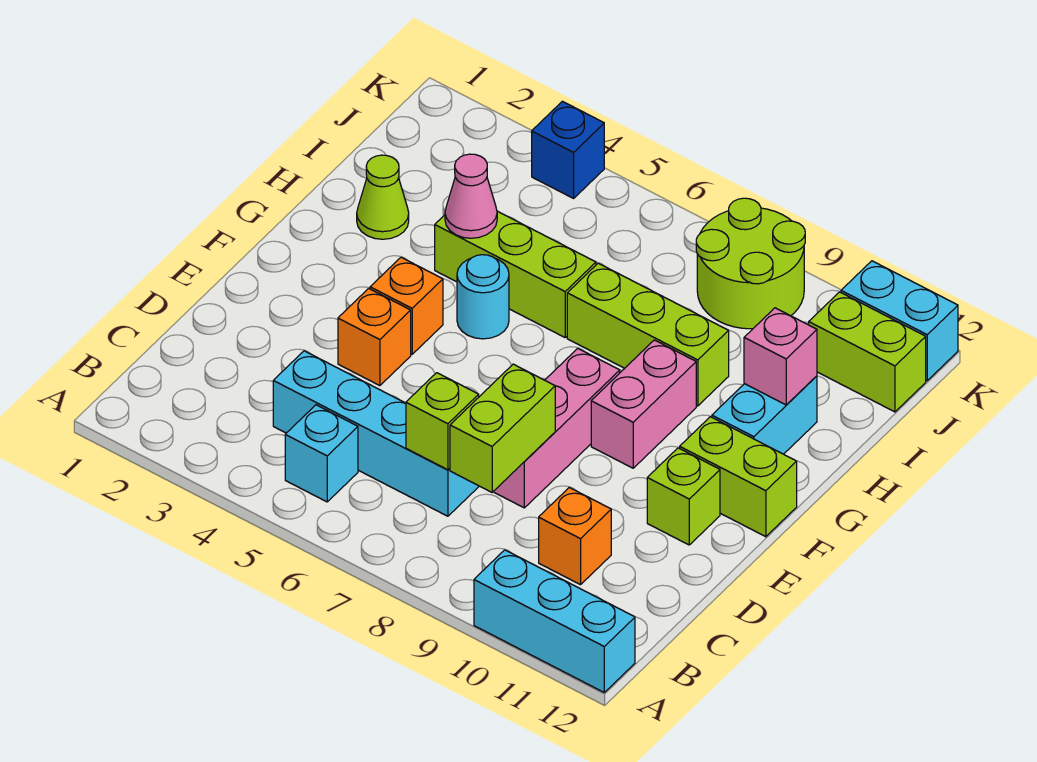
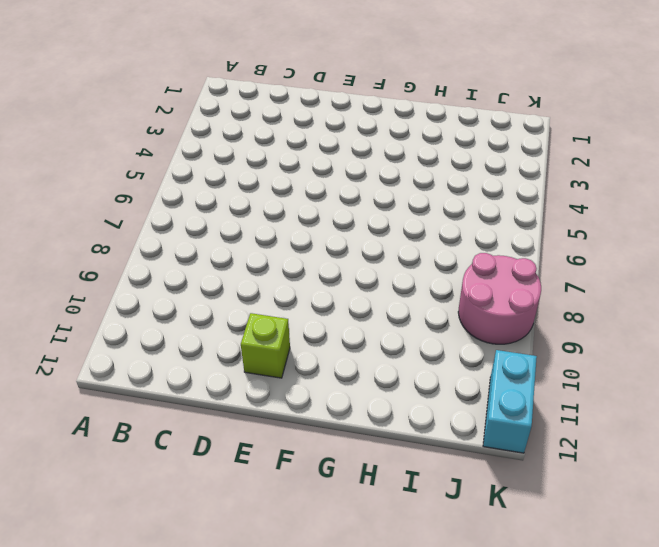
pink 2x2 round brick [458,253,541,344] -> lime 2x2 round brick [696,198,805,329]
none -> cyan 1x3 brick [474,550,635,692]
none -> cyan 1x1 brick [285,405,358,502]
none -> cyan 1x4 brick [273,351,479,516]

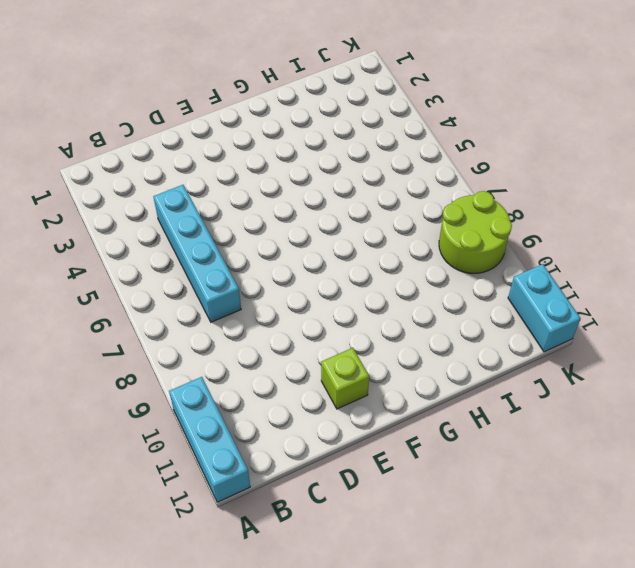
none -> cyan 1x1 brick [285,405,358,502]
none -> orange 1x1 brick [539,488,611,585]
none -> pink 1x3 brick [493,348,620,508]

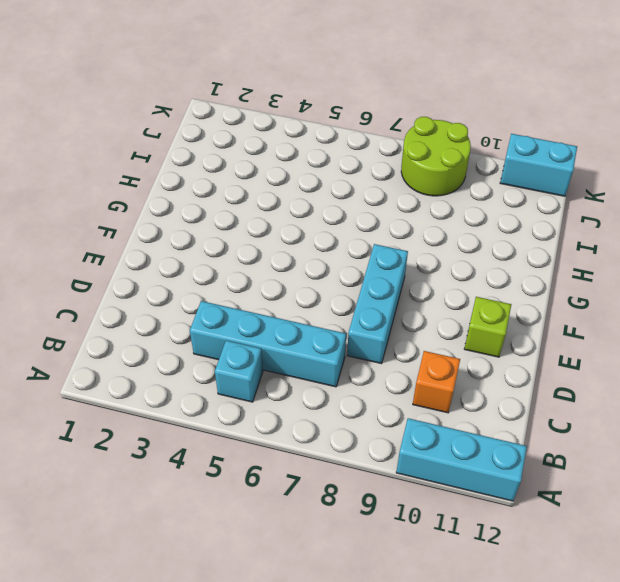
cyan 1x3 brick [347,244,408,364] -> pink 1x3 brick [493,348,620,508]
none -> orange 1x1 brick [338,288,411,386]
none -> orange 1x1 brick [370,257,443,354]
none -> pink 1x2 brick [591,340,696,468]

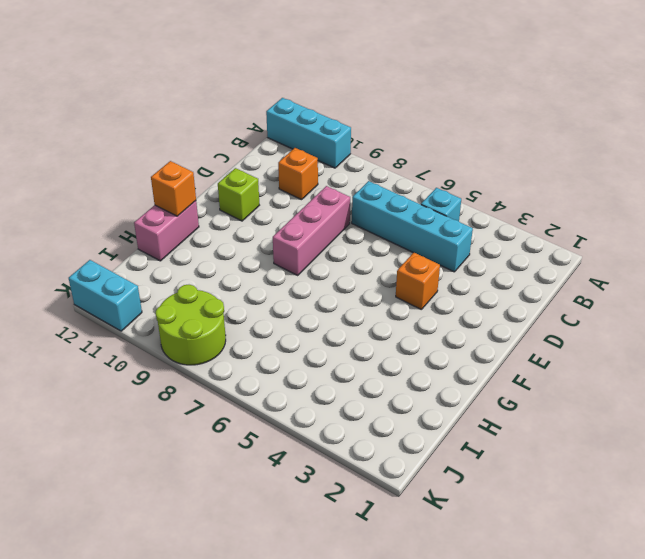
pink 1x2 brick [134,201,199,261] -> pink 1x2 brick moved to [591,340,696,468]
orange 1x1 brick [151,161,196,216] -> orange 1x1 brick moved to [370,257,443,354]
none -> lime 1x2 brick [680,417,797,537]
none -> cyan 1x1 round brick [457,255,509,339]
none -> cyan 1x2 brick [712,376,817,454]

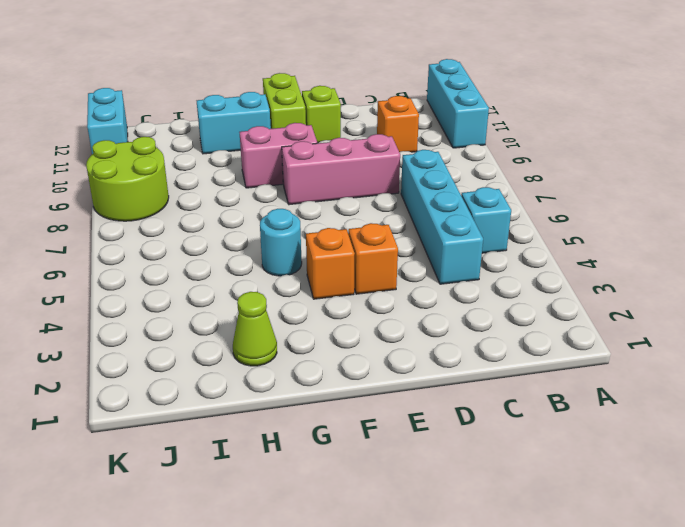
none -> lime 1x3 brick [435,211,596,337]
none -> lime 1x3 brick [567,263,729,406]
none -> lime 1x2 brick [809,292,926,412]

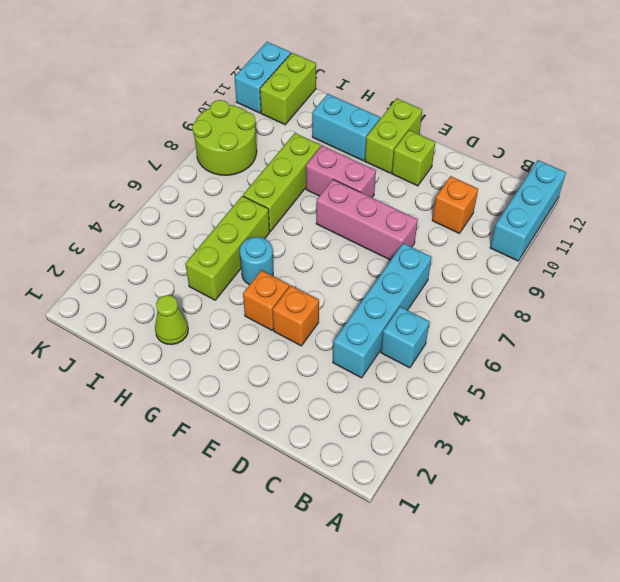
none -> blue 1x1 brick [532,101,604,198]
none -> lime 1x1 brick [406,373,479,470]
none -> lime 1x2 brick [450,364,555,492]

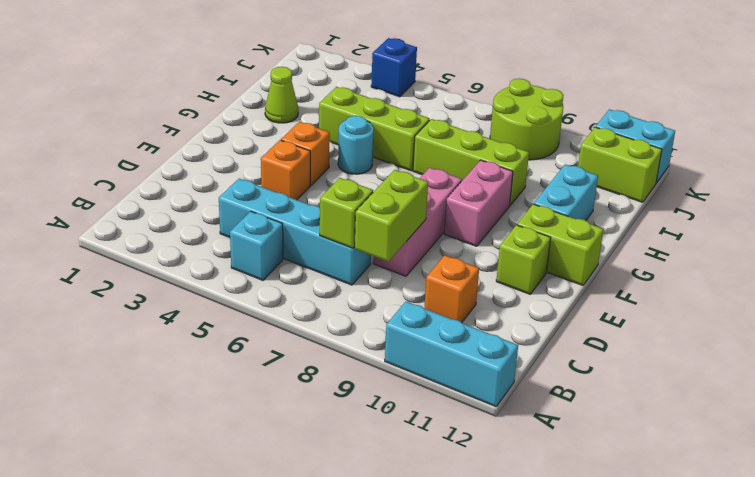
none -> pink 1x1 cone [445,154,497,238]
none -> pink 1x1 brick [744,308,817,405]

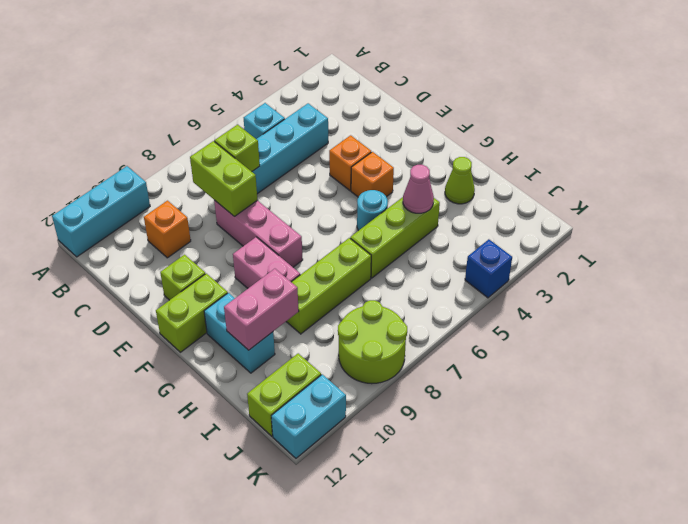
pink 1x2 brick [224,269,299,350] -> pink 1x1 brick [744,308,817,405]

